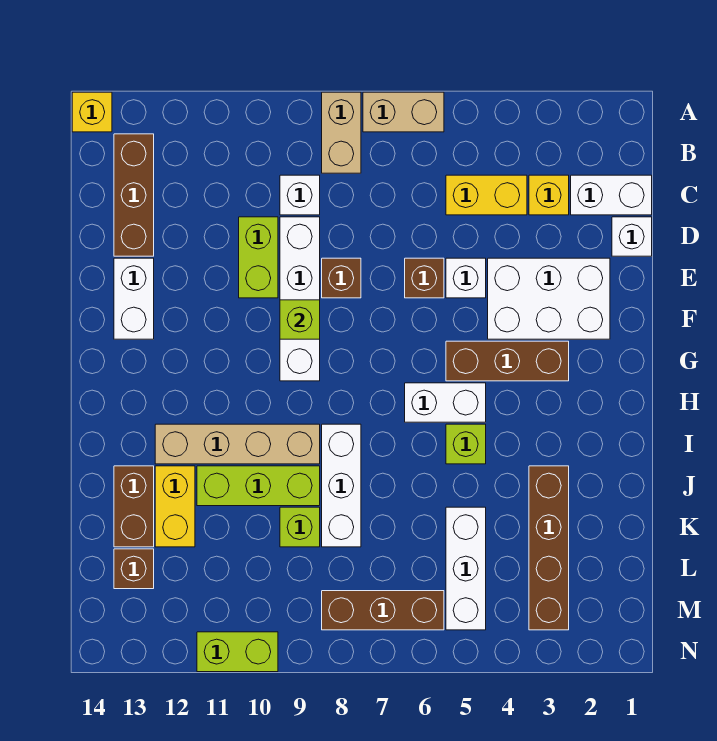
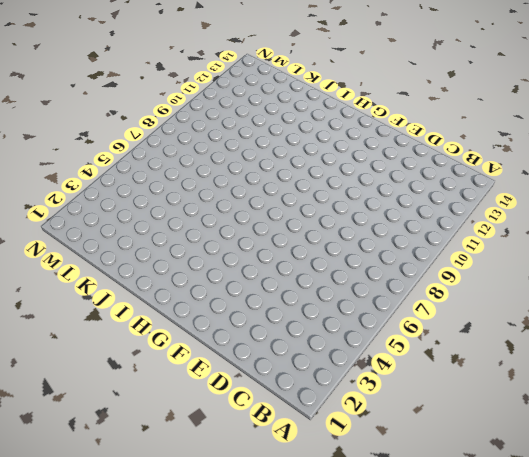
none -> tan 1x2 brick [363,92,444,132]
none -> tan 1x2 brick [322,92,361,173]
none -> yellow 1x1 brick [72,92,112,132]
none -> brown 1x3 brick [114,134,154,256]

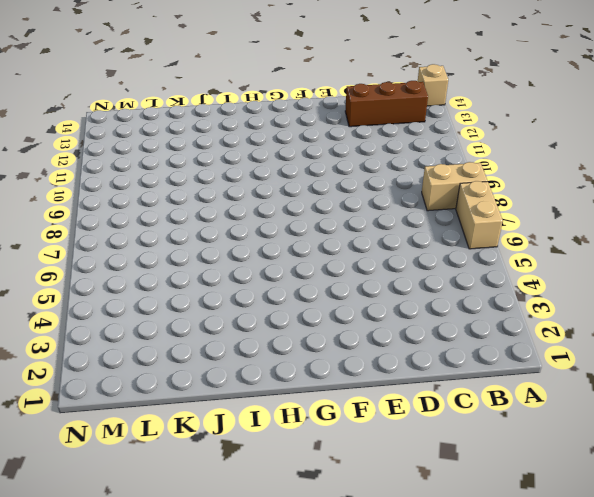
tan 1x1 brick [418,64,448,106] -> yellow 1x1 brick [72,92,112,132]
none -> white 1x2 brick [571,175,652,215]
none -> yellow 1x1 brick [529,175,569,215]
none -> yellow 1x2 brick [446,175,527,215]
none -> white 1x1 brick [280,175,320,215]

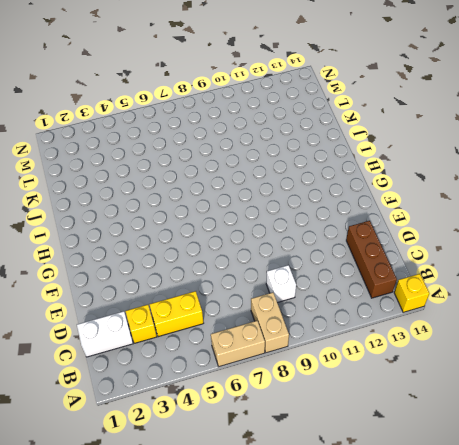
none -> white 1x1 brick [612,217,652,256]
none -> white 1x4 brick [280,217,320,381]
none -> lime 1x2 brick [239,217,278,298]
none -> white 2x3 brick [488,258,610,339]

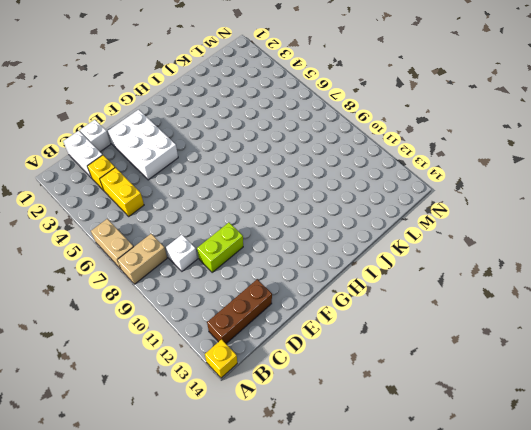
none -> white 1x4 brick [280,217,320,381]
none -> white 1x1 brick [446,258,486,298]
none -> brown 1x1 brick [405,258,444,298]
none -> brown 1x1 brick [322,258,361,298]

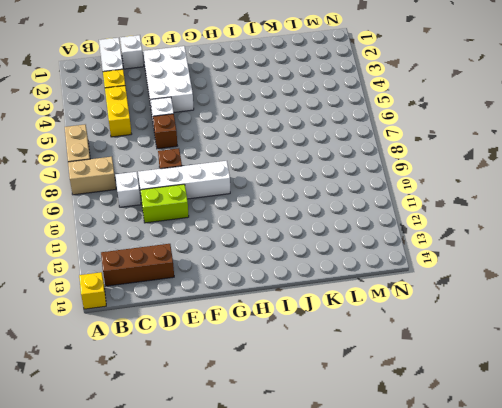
none -> white 1x2 brick [114,258,154,339]
none -> brown 1x3 brick [446,341,569,381]
none -> white 1x2 brick [405,383,486,422]
none -> lime 1x1 brick [446,424,486,464]

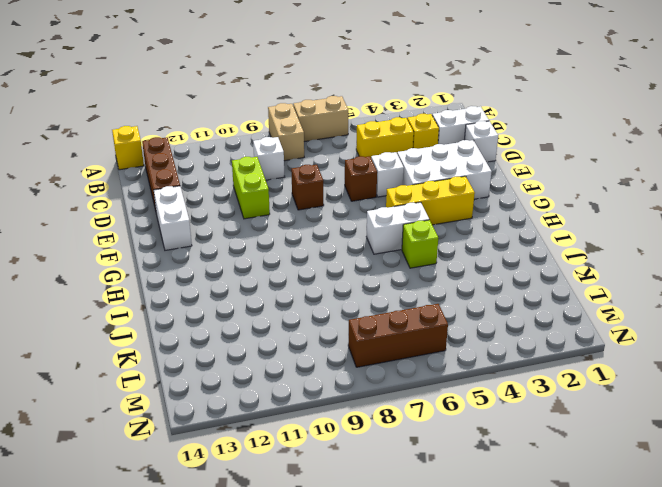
yellow 1x3 brick [386,176,475,225] -> brown 1x3 brick [446,341,569,381]
none -> white 1x4 brick [280,217,320,381]
none -> white 1x3 brick [322,424,361,547]
none -> tan 1x4 brick [155,424,320,464]
none -> brown 1x4 brick [529,466,569,630]

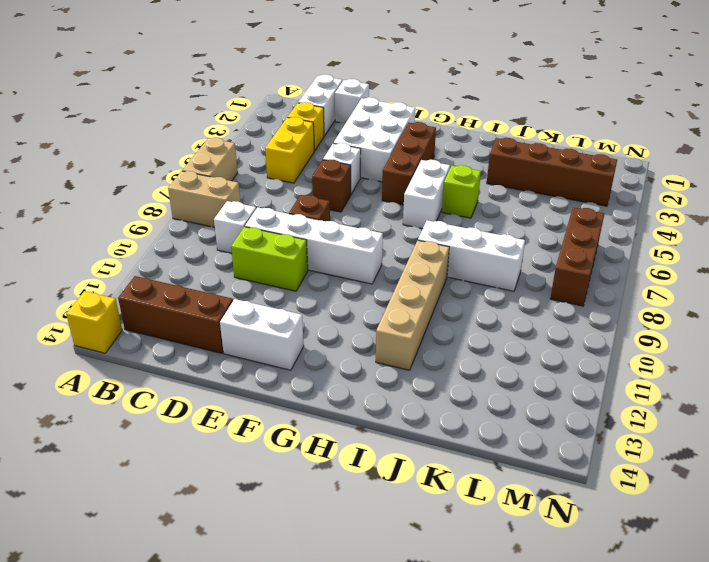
none -> lime 1x3 brick [197,466,320,506]
none -> yellow 1x2 brick [155,466,195,547]
none -> brown 1x2 brick [114,466,154,547]
none -> white 1x3 brick [446,507,486,630]

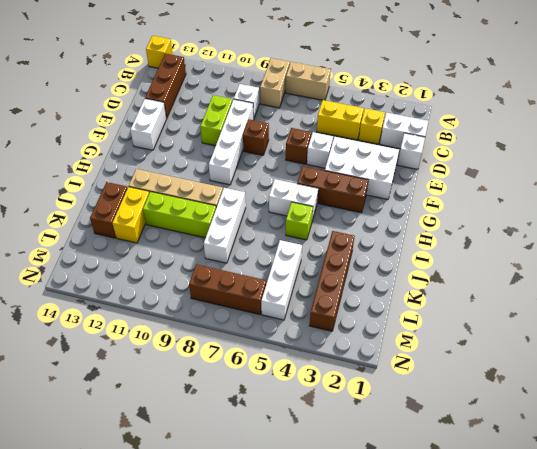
none -> lime 1x1 brick [280,507,320,547]
none -> brown 1x1 brick [114,549,154,589]
none -> lime 1x2 brick [197,632,278,672]
none -> lime 1x1 brick [280,300,320,339]

